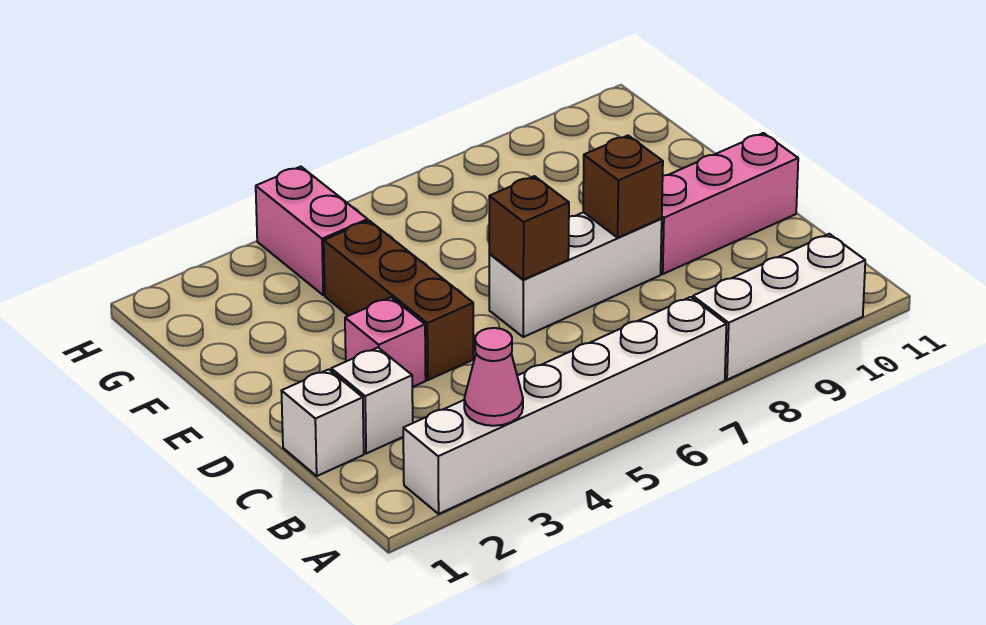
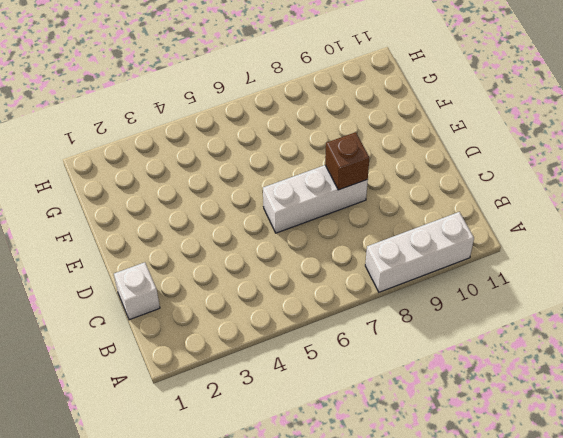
none -> white 1x6 brick [403,297,726,514]
none -> white 1x1 brick [331,348,413,454]
none -> pink 1x1 brick [345,297,426,387]

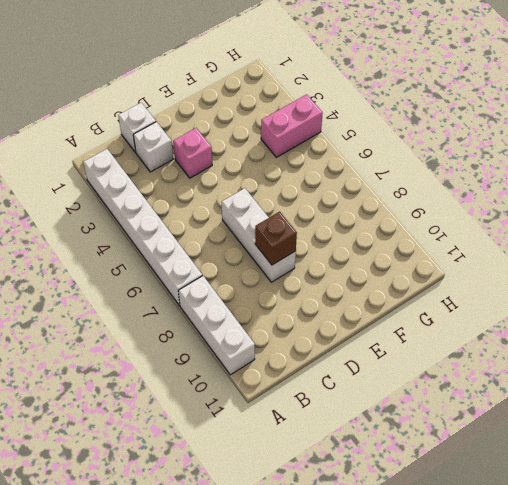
none -> brown 1x3 brick [324,221,473,380]
none -> pink 1x3 brick [661,133,798,274]
none -> pink 1x1 cone [464,328,523,426]

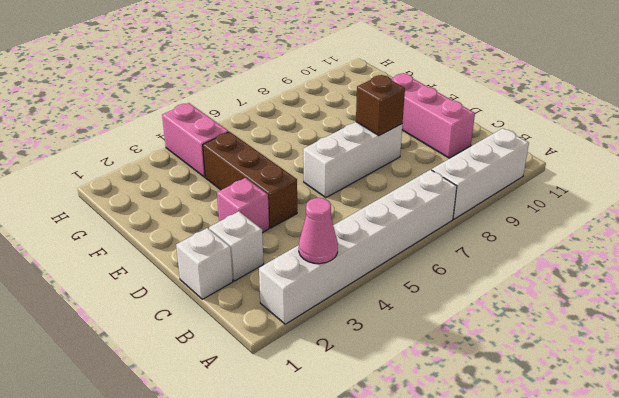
pink 1x3 brick [392,74,475,158] -> pink 1x3 brick turned to [661,133,798,274]
none -> brown 1x1 brick [489,176,569,280]

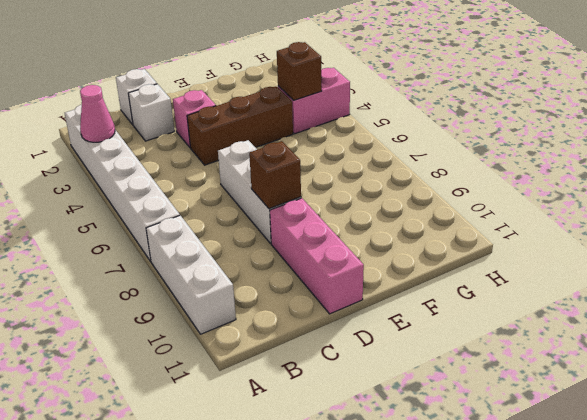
brown 1x1 brick [277,42,322,100] -> brown 1x1 brick moved to [489,176,569,280]

